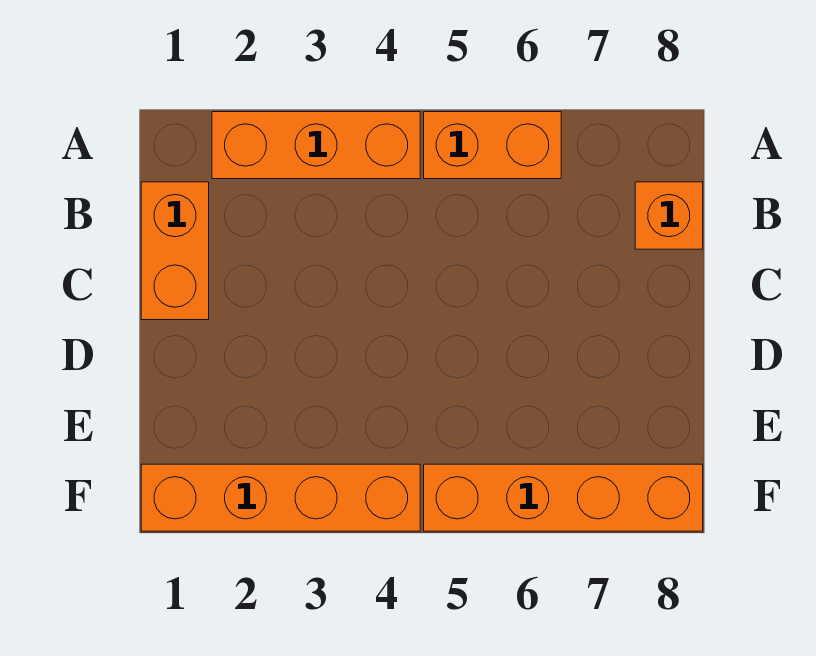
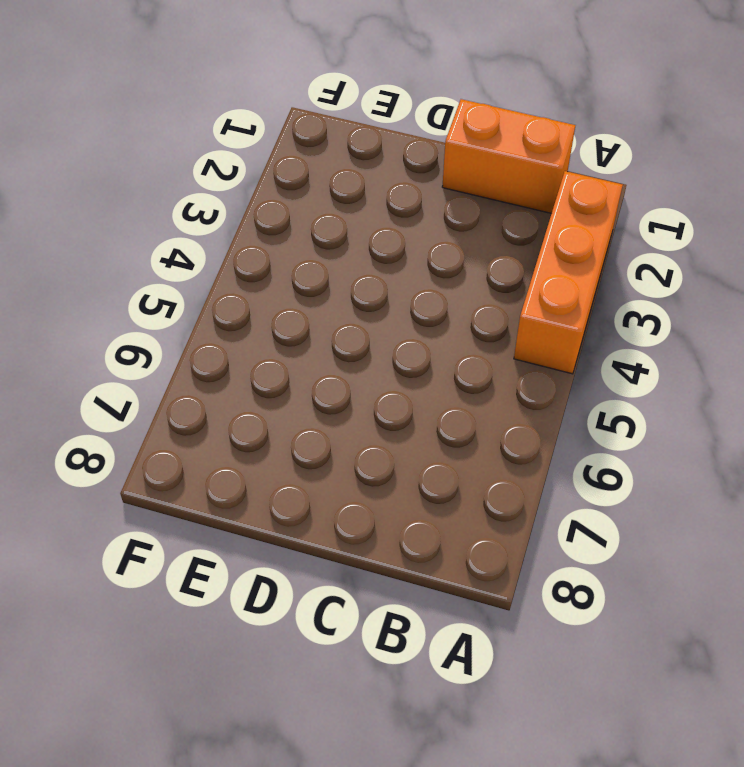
none -> orange 1x2 brick [424,112,561,179]
none -> orange 1x1 brick [635,182,703,249]

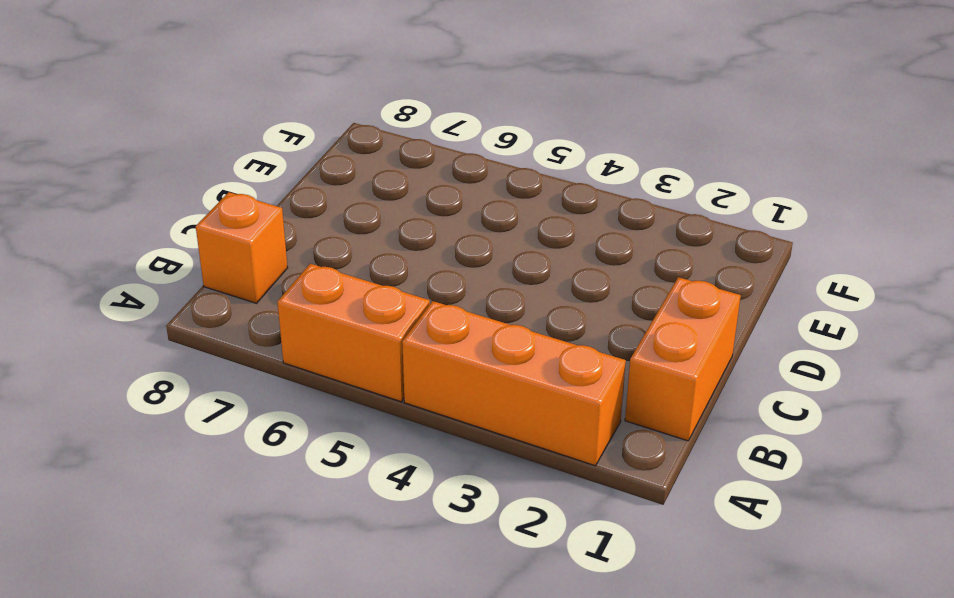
none -> orange 1x4 brick [141,464,420,531]
none -> orange 1x4 brick [424,464,703,531]

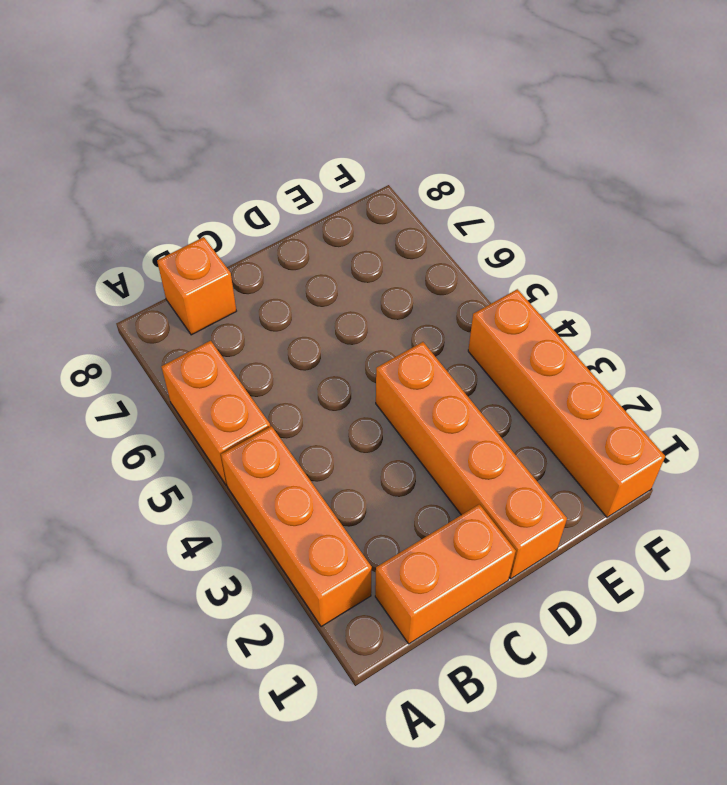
orange 1x4 brick [376,342,567,579] -> orange 1x4 brick moved to [424,464,703,531]

